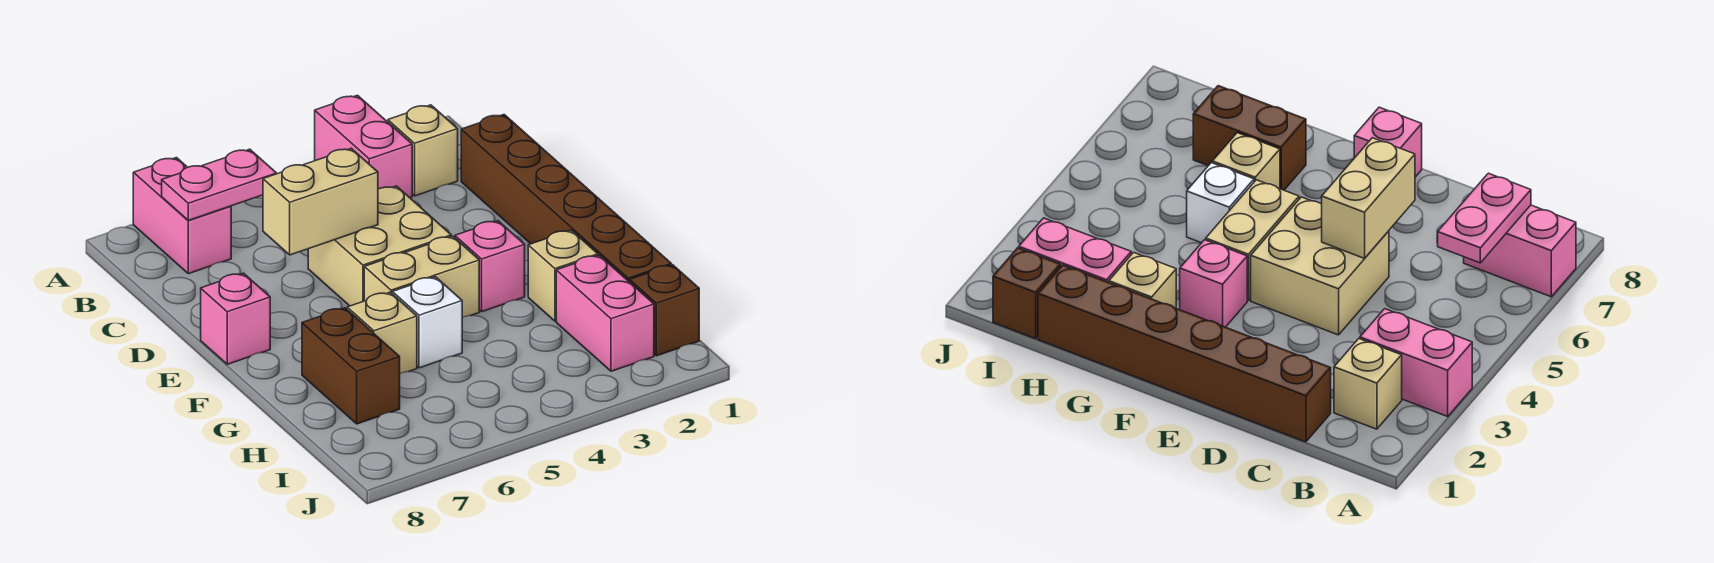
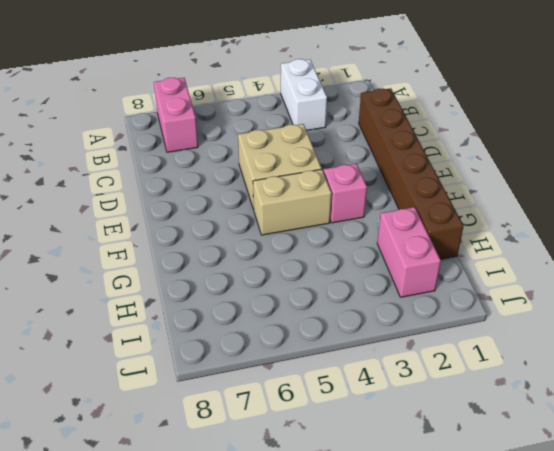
white 1x2 brick [281,59,327,130] -> pink 1x2 brick [315,95,412,198]
none -> tan 1x1 brick [388,105,458,196]
none -> pink 1x1 brick [201,273,270,364]
none -> tan 1x1 brick [528,230,598,321]

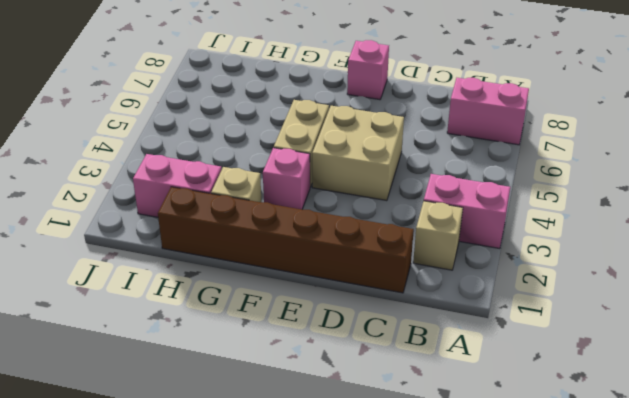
none -> white 1x1 brick [392,277,462,368]
none -> tan 1x1 brick [347,292,417,374]
none -> brown 1x2 brick [302,308,400,424]

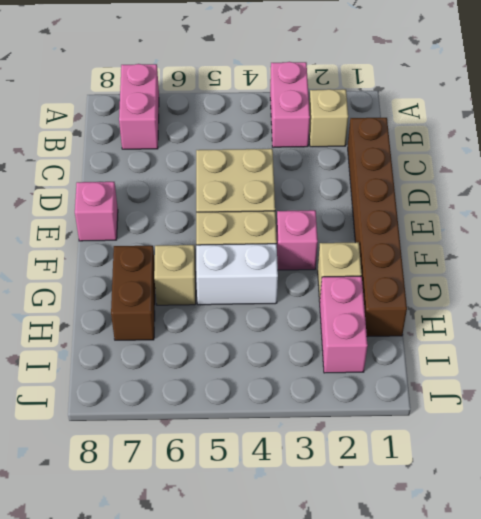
white 1x2 brick [196,244,278,305] -> white 1x1 brick [392,277,462,368]
none -> brown 1x1 brick [630,265,699,356]
none -> pink 1x2 plate [162,149,277,220]
none -> tan 1x2 brick [263,148,378,255]

